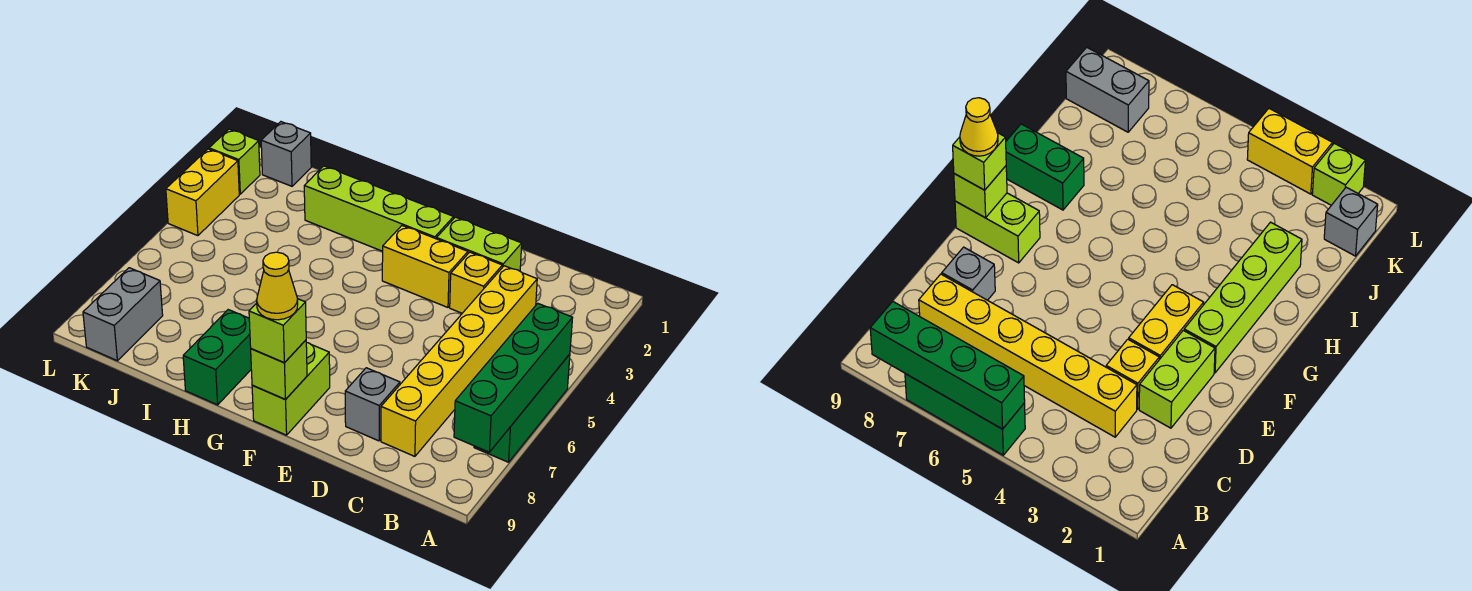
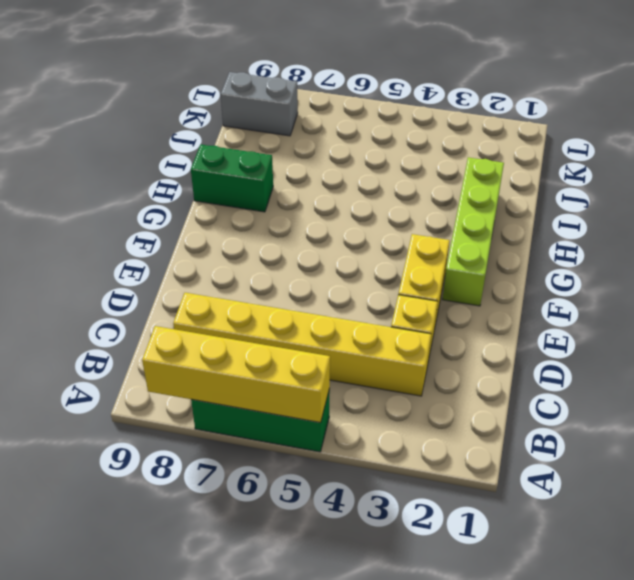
yellow 1x4 brick [142,326,330,423] -> green 1x4 brick [454,304,573,452]
none -> lime 1x2 brick [436,217,522,271]
none -> grey 1x1 brick [345,368,400,441]
none -> lime 1x2 brick [252,342,330,435]

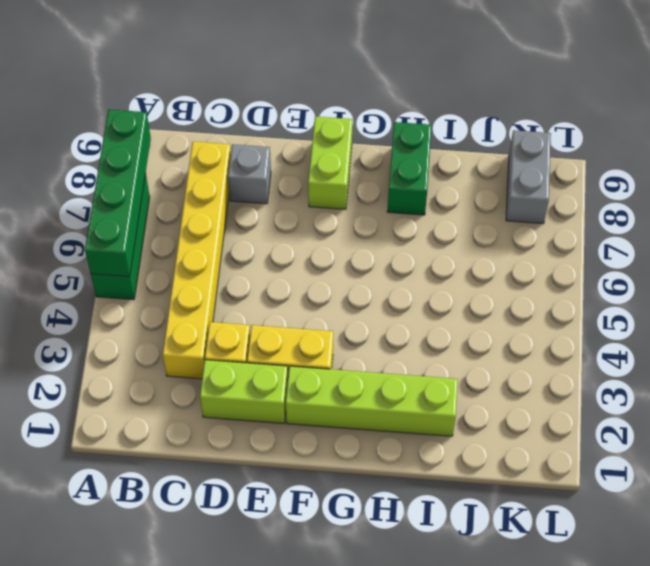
none -> grey 1x1 brick [261,122,311,186]
none -> lime 1x1 brick [209,129,260,194]
none -> yellow 1x2 brick [166,149,239,236]

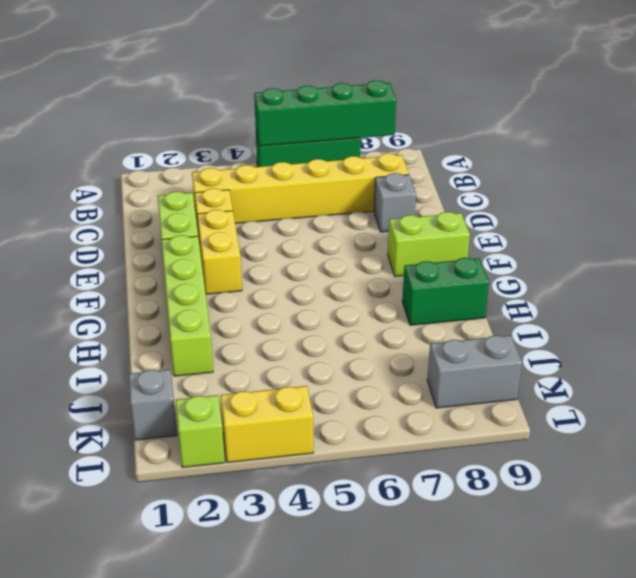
none -> lime 1x1 brick [251,340,307,400]
none -> lime 1x1 brick [249,299,306,363]
none -> yellow 1x1 cone [257,252,298,320]

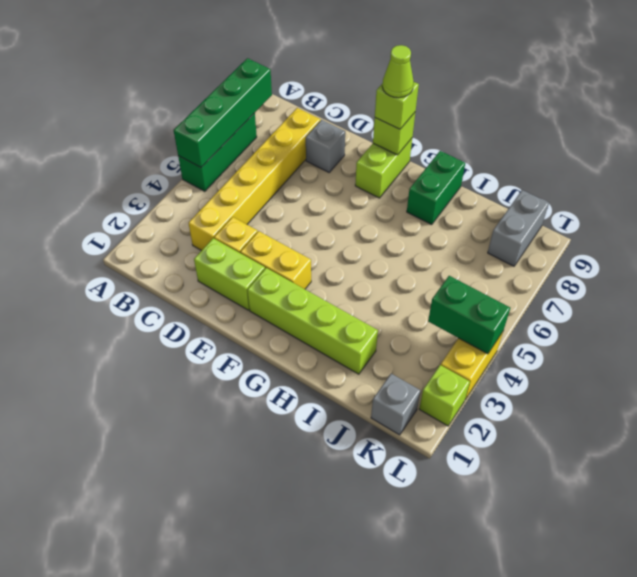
lime 1x1 cone [382,45,414,98] -> yellow 1x1 cone [257,252,298,320]
green 1x2 brick [428,276,510,354] -> none

